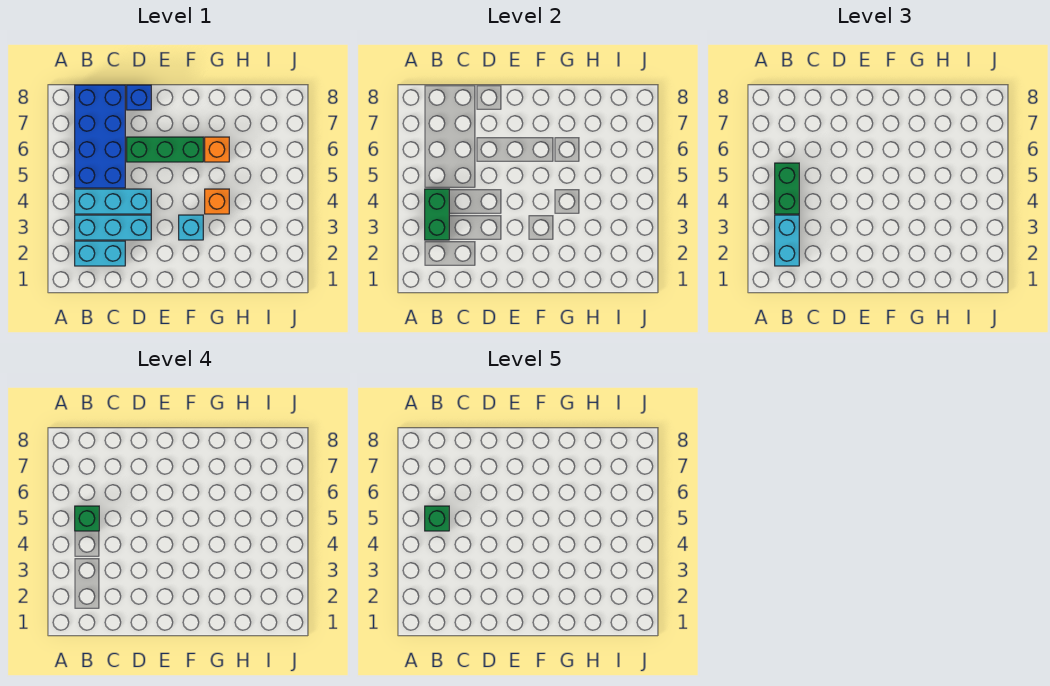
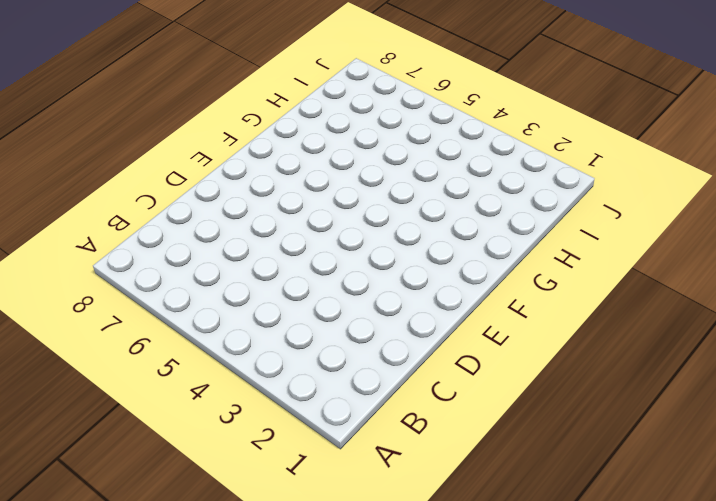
none -> cyan 1x2 brick [75,241,125,266]
none -> cyan 1x3 brick [75,215,151,240]
none -> cyan 1x3 brick [75,189,151,214]

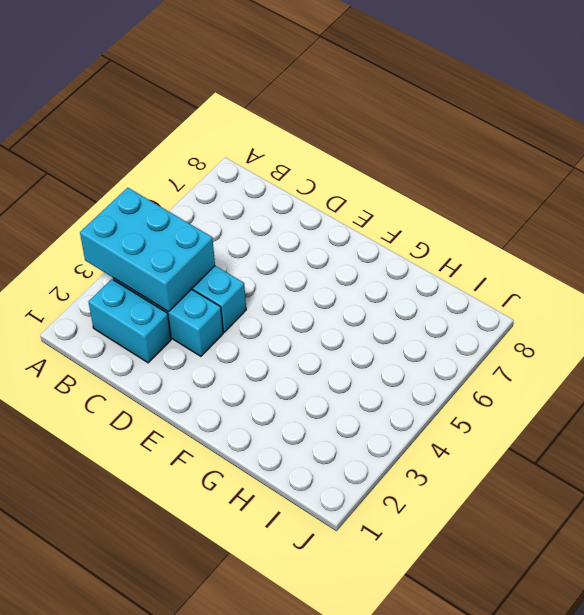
cyan 2x3 brick [80,188,215,312] -> green 1x2 brick [425,189,449,240]
none -> blue 2x4 brick [75,85,125,188]
none -> green 1x3 brick [127,137,203,162]
none -> blue 1x1 brick [127,85,151,110]

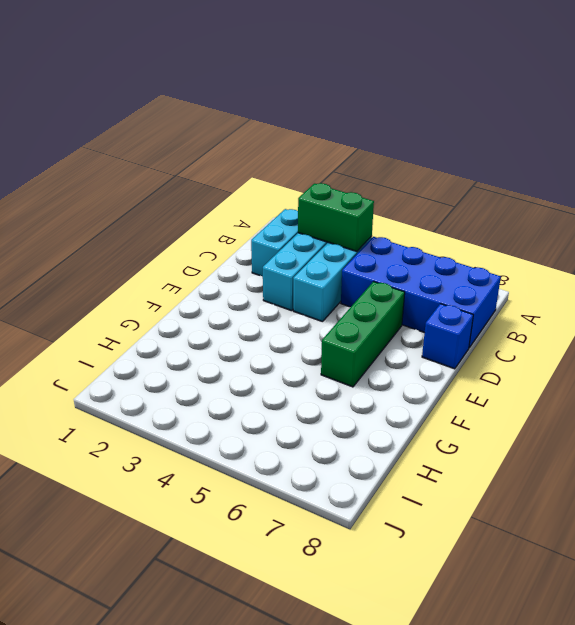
none -> cyan 1x1 brick [179,215,203,240]
none -> orange 1x1 brick [205,189,229,214]
none -> orange 1x1 brick [205,137,229,162]

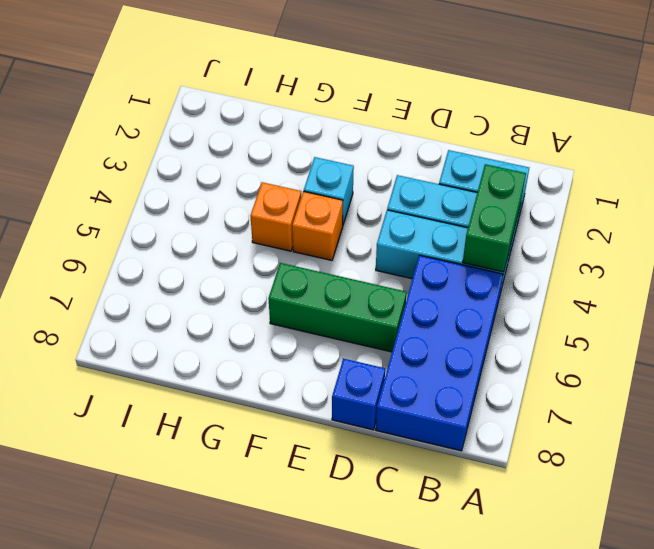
orange 1x1 brick [292,191,343,260] -> orange 1x1 brick moved to [205,137,229,162]
none -> cyan 1x2 brick [775,215,799,266]
none -> green 1x2 brick [775,163,799,214]
none -> green 1x1 brick [75,506,99,531]

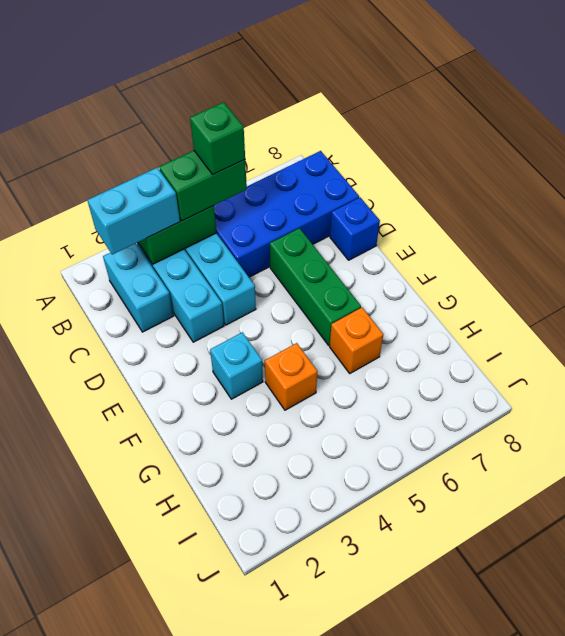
none -> green 1x1 brick [425,506,449,531]

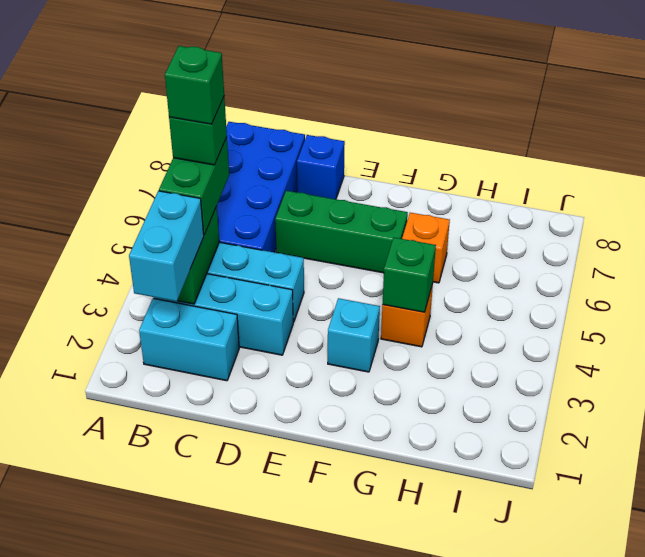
green 1x1 brick [383,238,436,312] -> none

